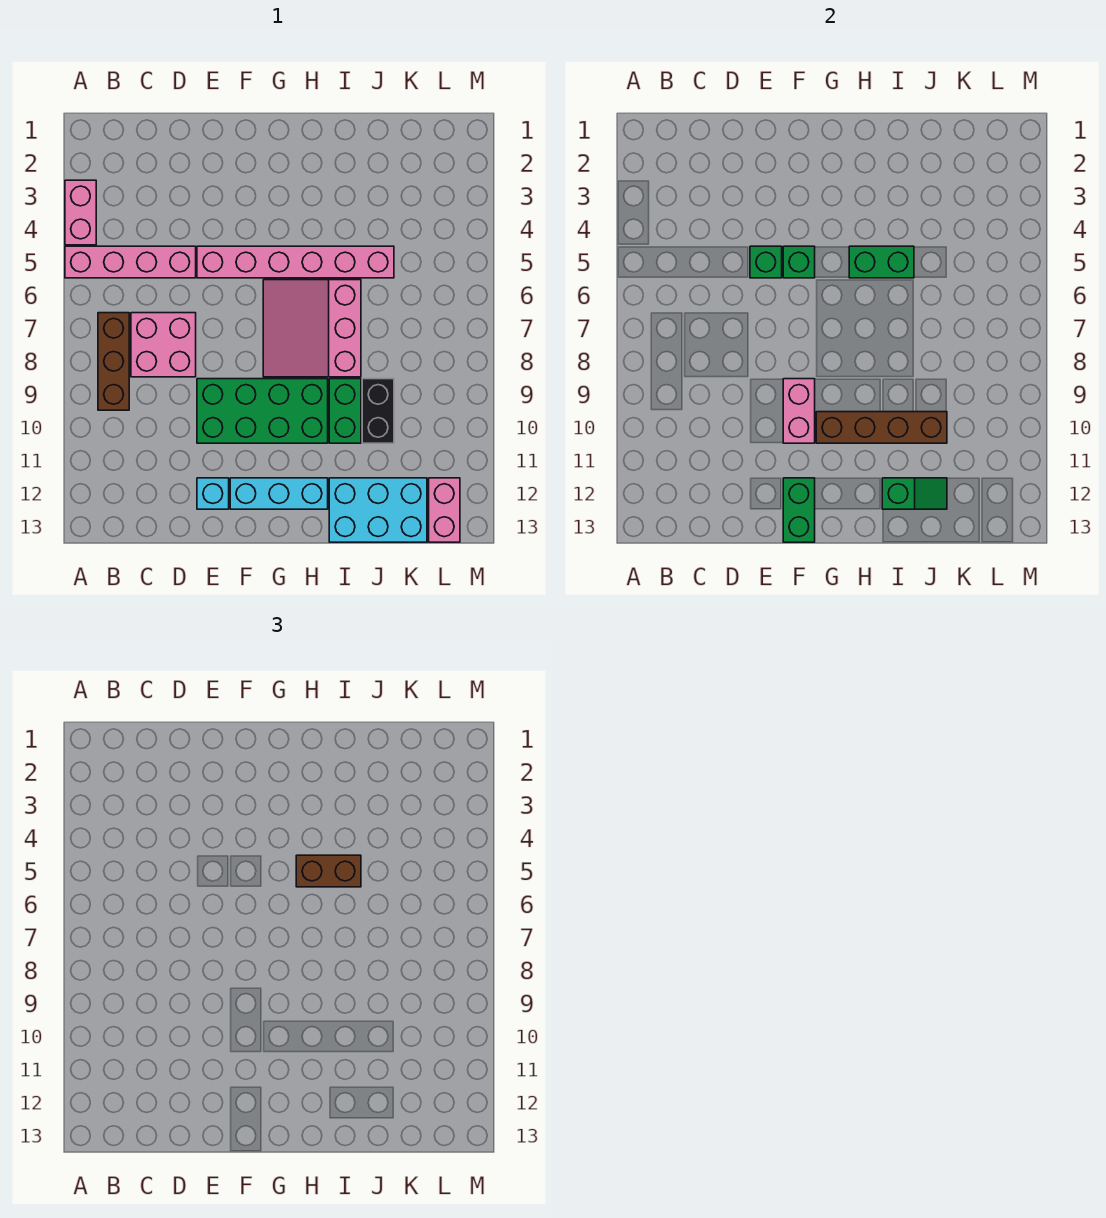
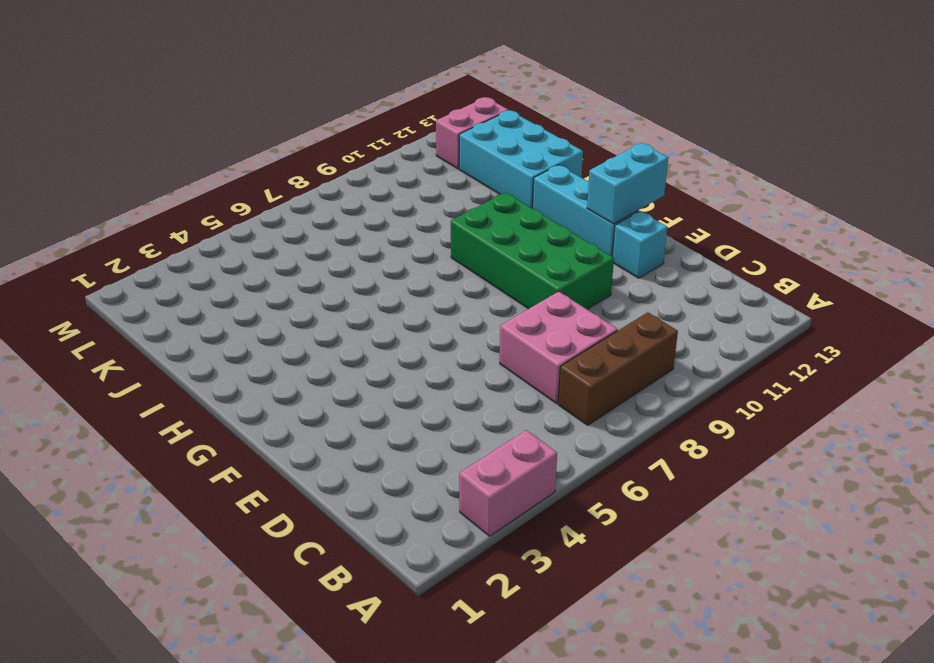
cyan 1x2 brick [587,143,668,224] -> green 1x2 brick [783,478,815,542]
none -> pink 1x4 brick [65,246,196,278]
none -> pink 1x6 brick [197,246,394,278]
none -> pink 3x3 slope [263,280,361,377]

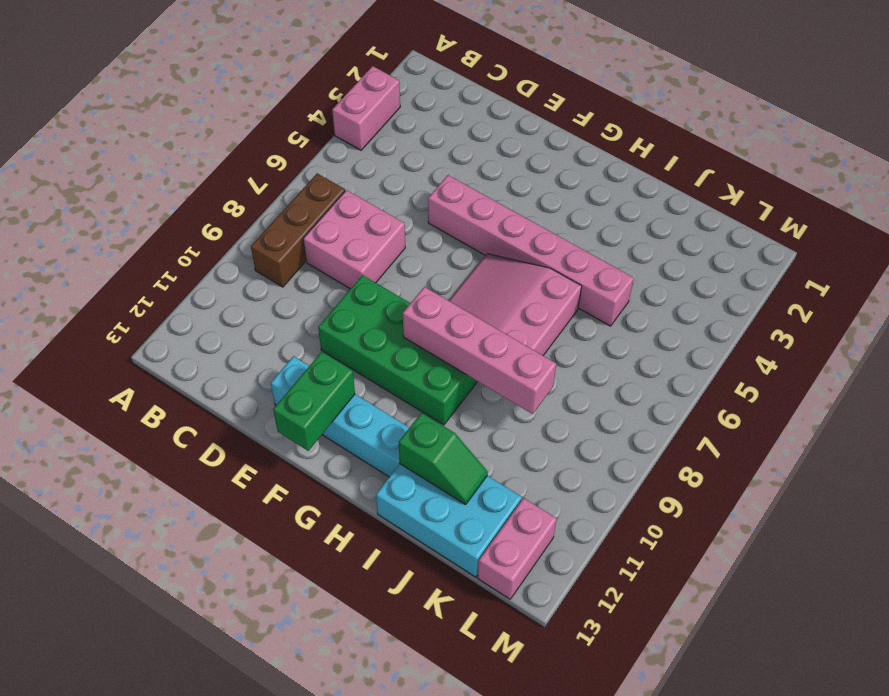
pink 1x4 brick [403,287,556,414] -> pink 1x4 brick moved to [65,246,196,278]
none -> green 1x2 brick [329,379,361,443]
none -> black 1x2 brick [362,379,394,443]
none -> green 1x1 brick [750,246,782,278]

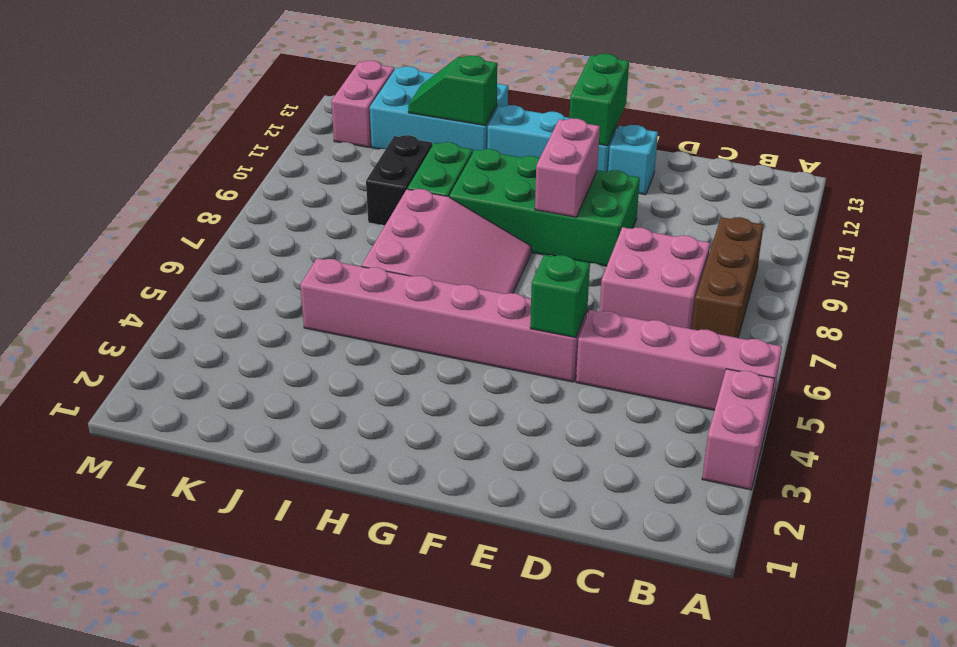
none -> green 1x1 brick [783,246,815,278]
none -> brown 1x4 brick [816,412,947,443]
none -> green 1x2 brick [849,246,914,278]

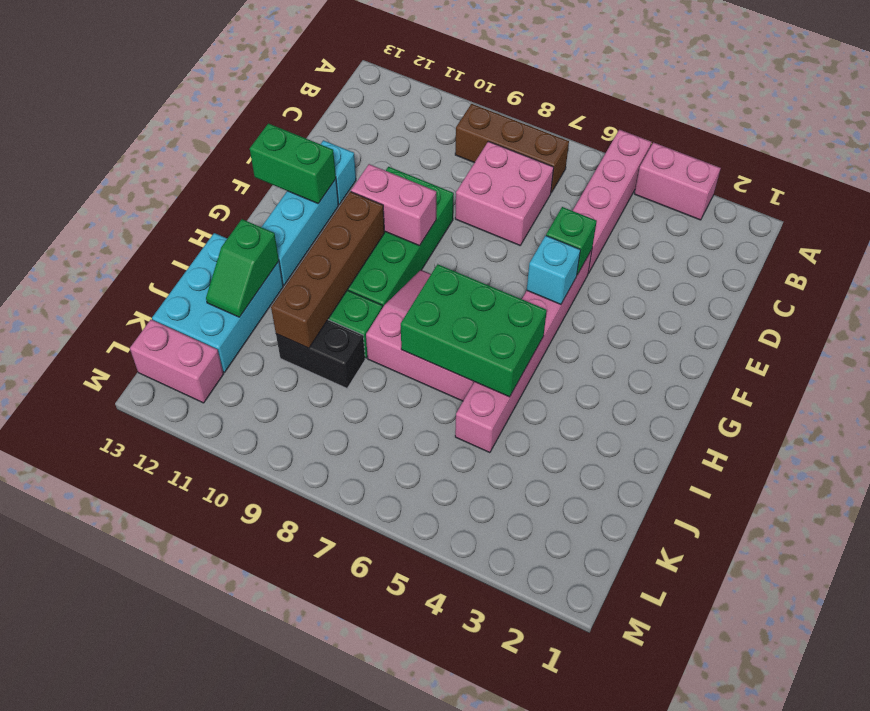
cyan 1x1 brick [527,236,580,304] -> green 1x1 brick [783,246,815,278]
green 2x3 brick [401,264,547,397] -> green 1x2 brick [849,246,914,278]
none -> brown 1x2 brick [296,855,361,887]

